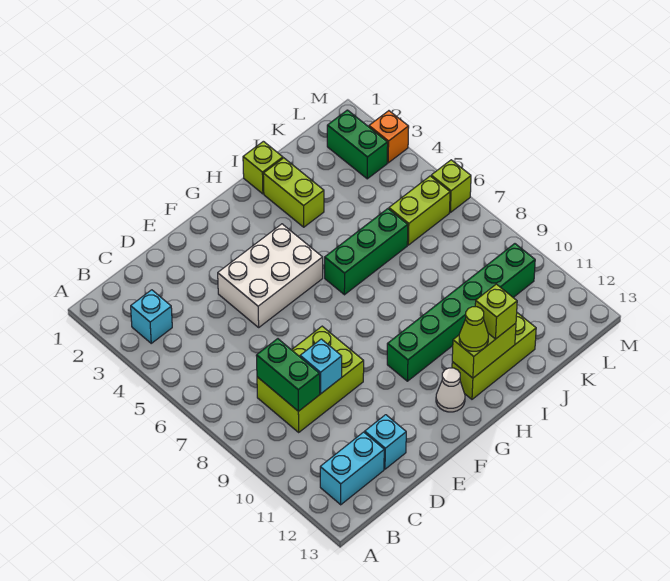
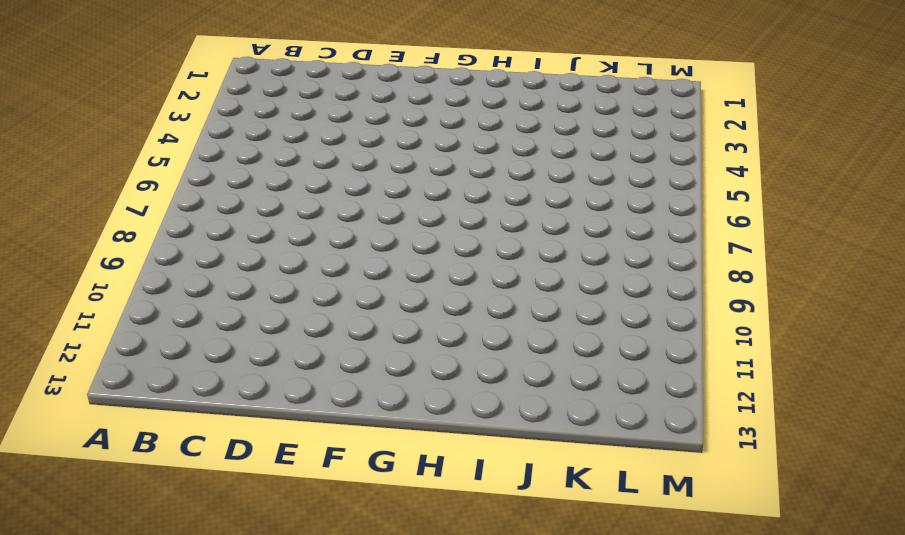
none -> cyan 1x1 brick [131,290,172,343]
none -> cyan 1x2 brick [320,432,384,505]
none -> lime 2x3 brick [257,326,364,432]

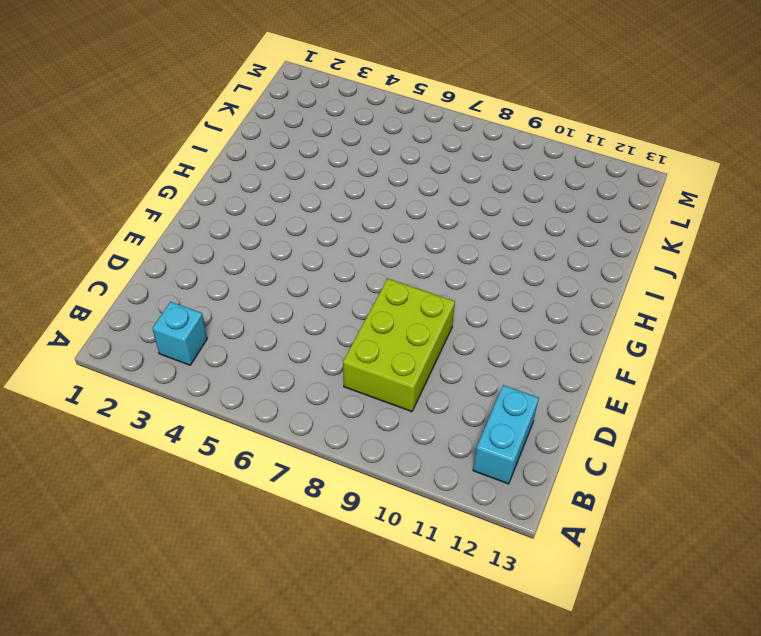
none -> cyan 1x1 brick [365,415,406,469]
none -> white 2x3 brick [218,224,323,327]
none -> green 1x6 brick [387,244,535,381]

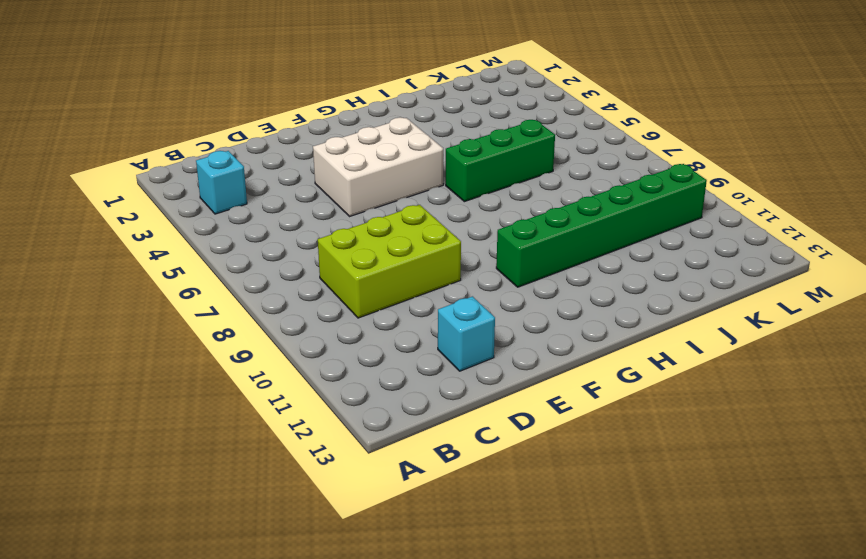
none -> cyan 1x2 brick [320,432,384,505]
none -> white 1x1 cone [436,368,465,412]
none -> lime 1x3 brick [452,313,536,399]

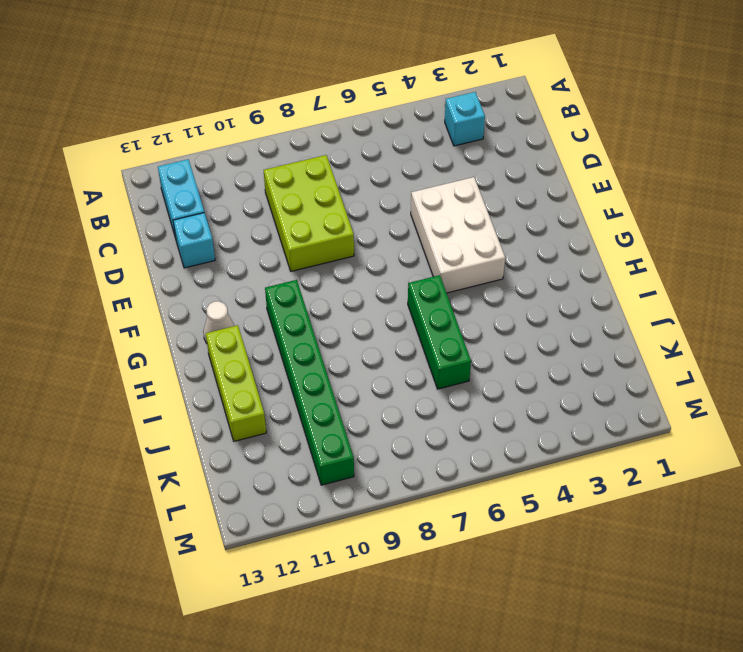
none -> lime 1x1 brick [243,141,283,194]
none -> lime 1x2 brick [263,158,324,227]
none -> lime 1x2 brick [389,176,450,245]

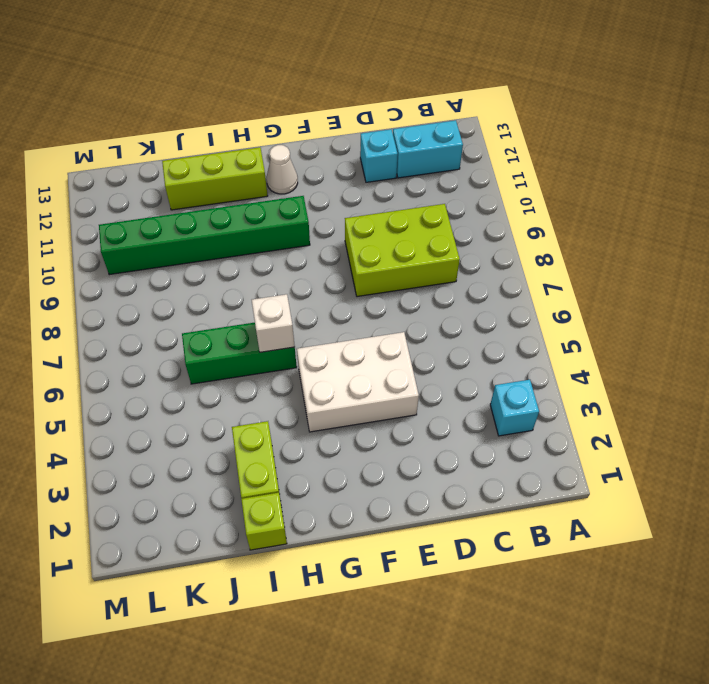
white 1x1 brick [252,294,295,352] -> none
none -> lime 1x2 brick [389,176,450,245]
none -> green 1x2 brick [327,110,388,179]
none -> orange 1x1 brick [369,111,409,163]

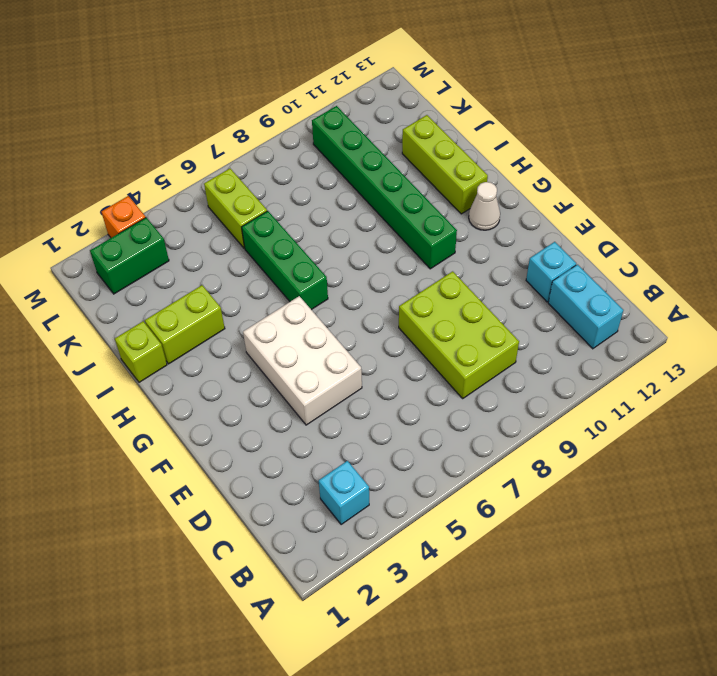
none -> lime 1x1 brick [431,160,471,212]
none -> green 1x2 brick [256,339,320,411]
none -> cyan 1x1 brick [300,339,342,394]

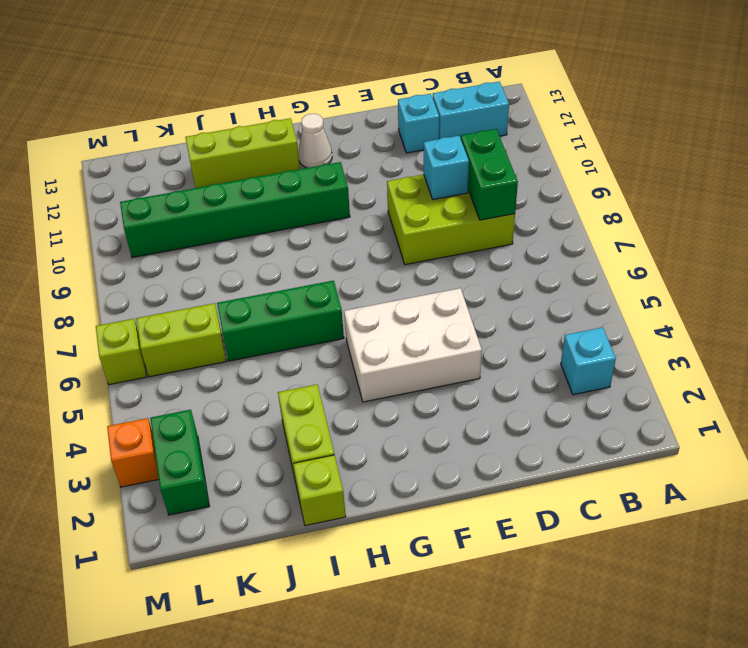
none -> lime 1x2 brick [452,323,516,378]
none -> lime 1x1 cone [459,307,488,351]
none -> lime 1x1 brick [475,284,517,339]

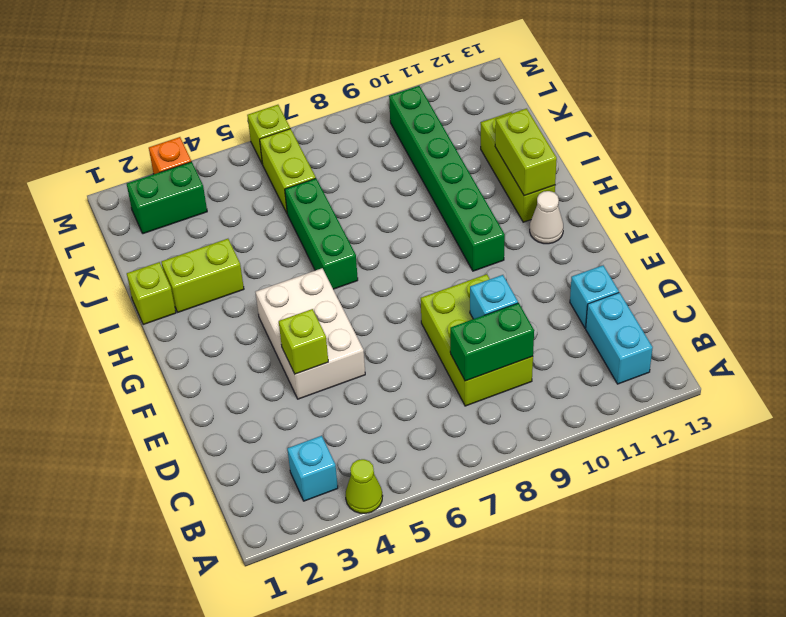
lime 1x1 cone [345,459,383,513] -> lime 1x1 cone moved to [459,307,488,351]
lime 1x1 brick [279,309,328,374] -> lime 1x1 brick moved to [475,284,517,339]

